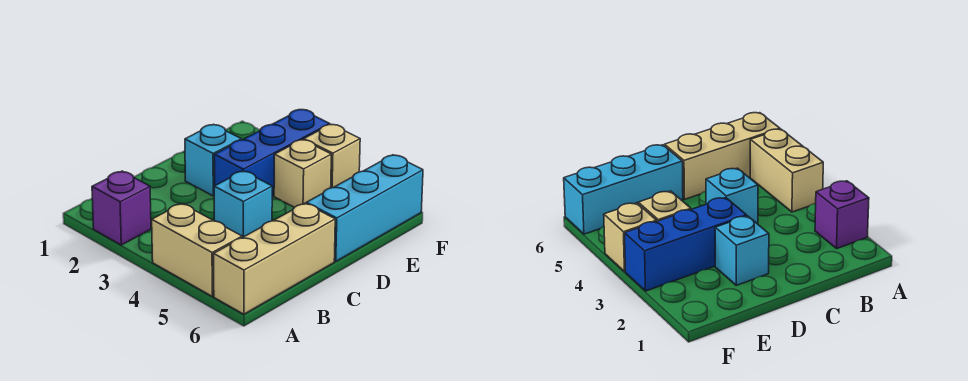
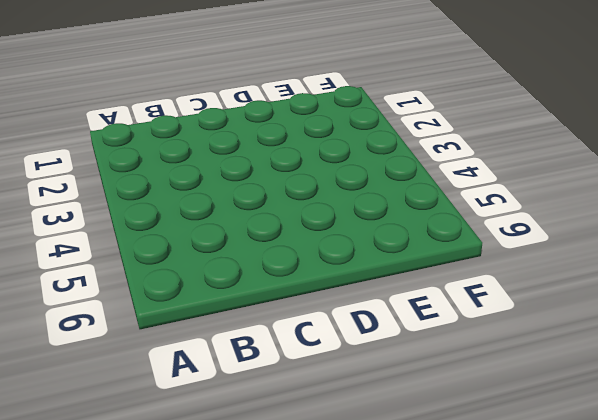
none -> purple 1x1 brick [92,171,151,245]
none -> tan 1x2 brick [152,203,242,296]

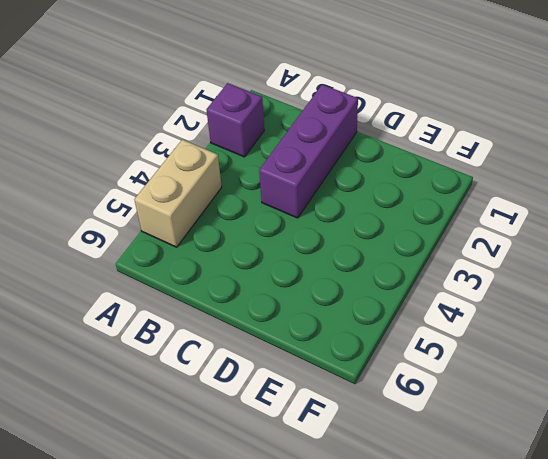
purple 1x3 brick [259,85,358,218] -> none
none -> tan 1x3 brick [214,203,335,314]
none -> cyan 1x1 brick [214,171,272,238]

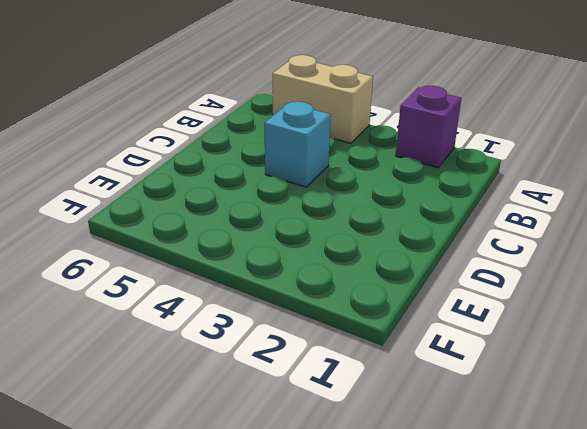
none -> tan 1x3 brick [214,203,335,314]
none -> cyan 1x1 brick [185,125,241,196]

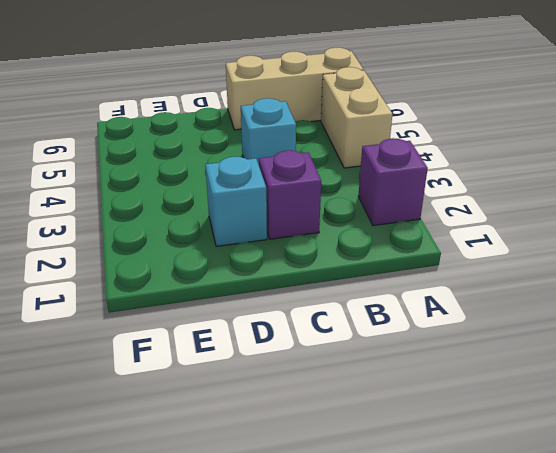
purple 1x1 brick [259,150,321,239] -> none
none -> blue 1x3 brick [214,110,330,196]
none -> cyan 1x3 brick [306,155,423,261]

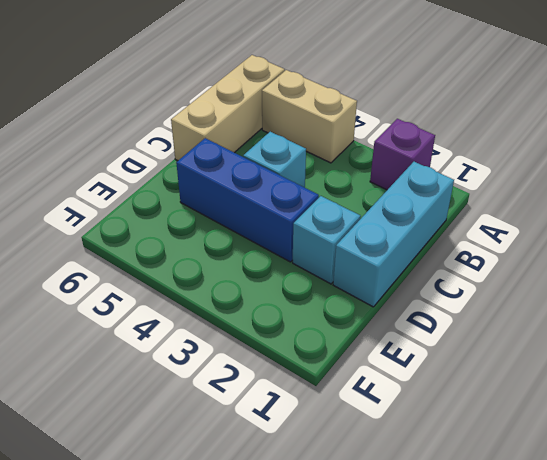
cyan 1x3 brick [333,162,454,307] -> cyan 1x3 brick moved to [306,155,423,261]
blue 1x3 brick [176,138,319,262] -> blue 1x3 brick turned to [214,110,330,196]
none -> tan 1x1 brick [274,140,331,207]
none -> tan 1x1 brick [304,125,360,188]

